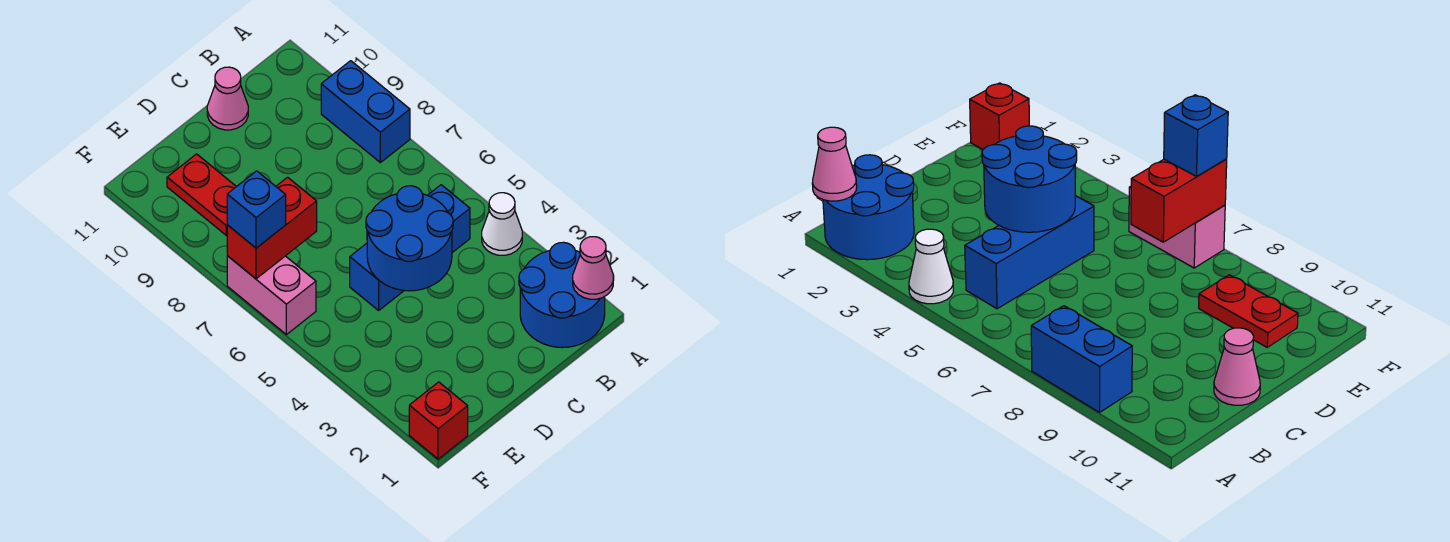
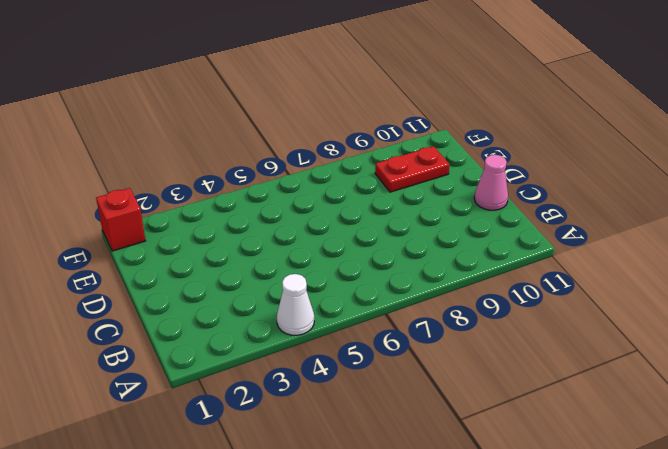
none -> blue 2x2 round brick [519,242,605,348]
none -> blue 1x2 brick [321,61,410,163]
none -> blue 1x3 brick [350,185,470,310]

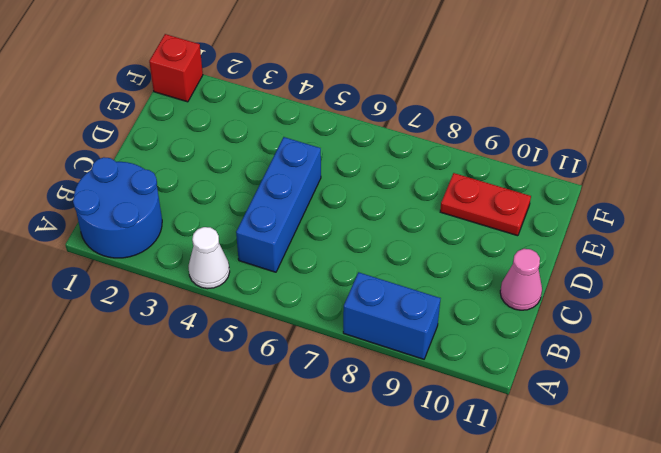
none -> pink 1x2 brick [227,256,316,335]
none -> pink 1x1 cone [573,237,614,299]
none -> blue 2x2 round brick [366,186,453,291]

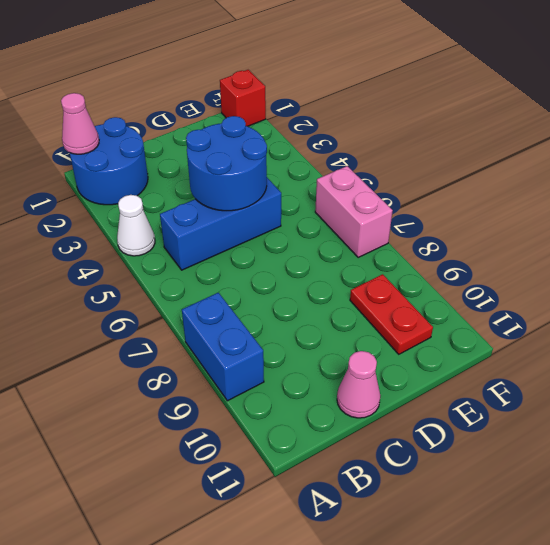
none -> red 1x2 brick [227,177,317,279]
none -> blue 1x1 brick [227,171,286,248]

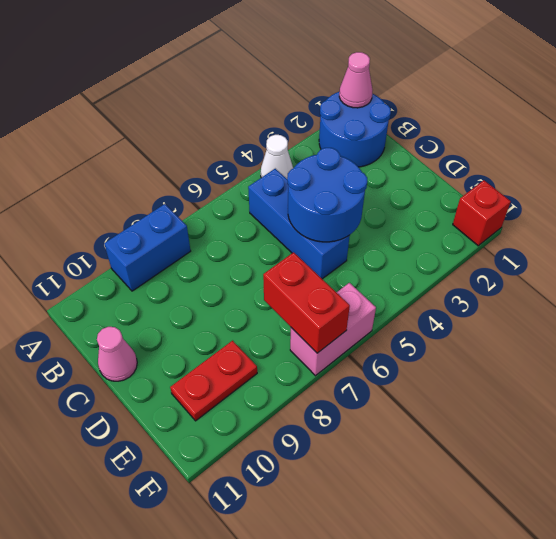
none -> blue 1x1 brick [227,171,286,248]

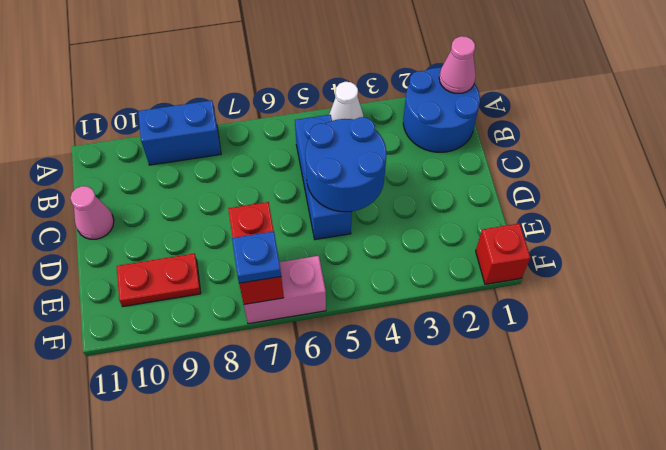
blue 1x1 plate [232,231,281,283] -> blue 1x1 brick [227,171,286,248]

